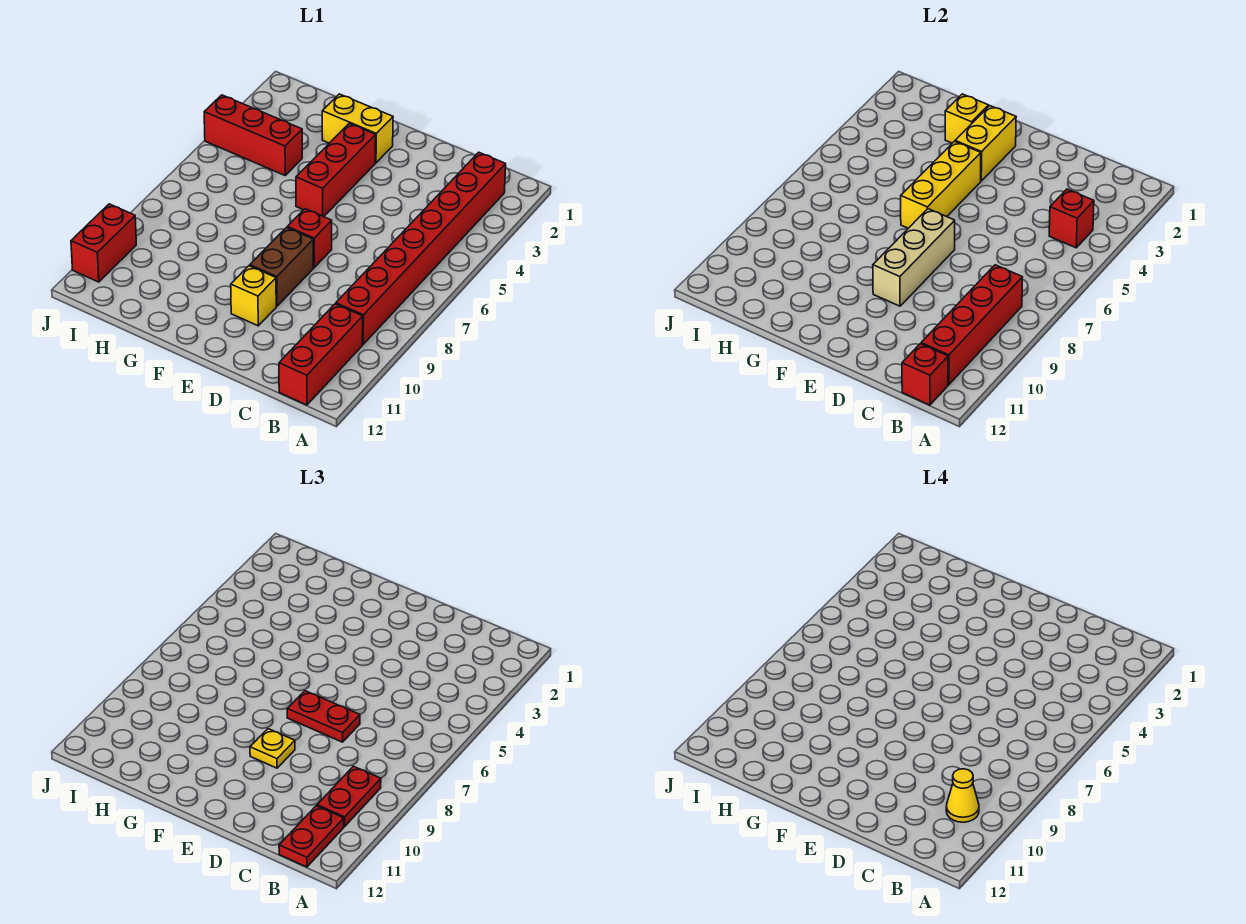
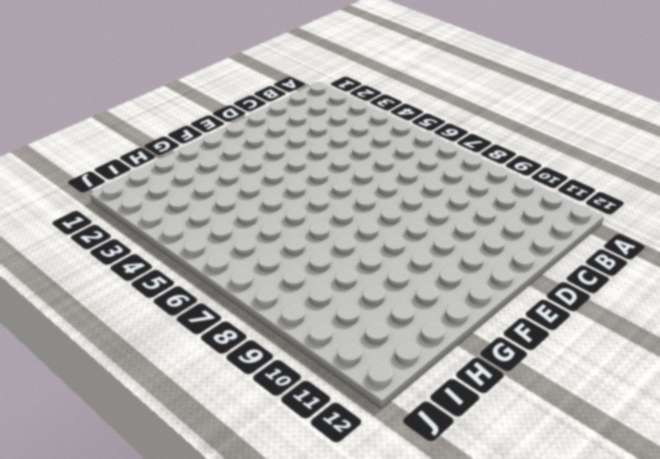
none -> red 1x8 brick [336,152,506,344]
none -> red 1x3 brick [279,304,363,405]
none -> red 1x1 brick [287,209,332,268]

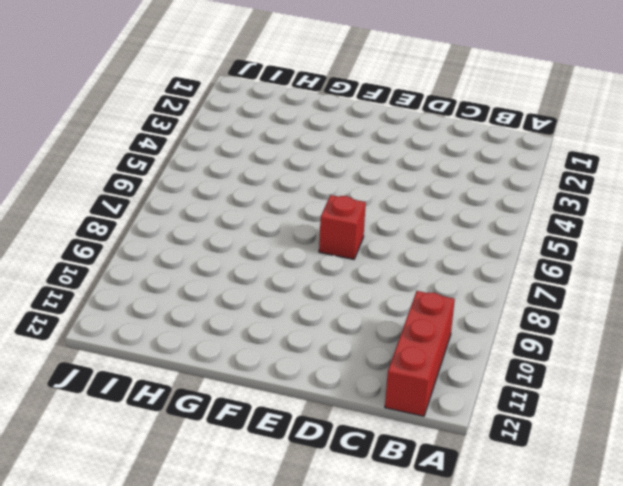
none -> red 1x8 brick [336,152,506,344]
none -> brown 1x2 brick [250,228,313,306]
none -> yellow 1x1 brick [231,266,276,326]

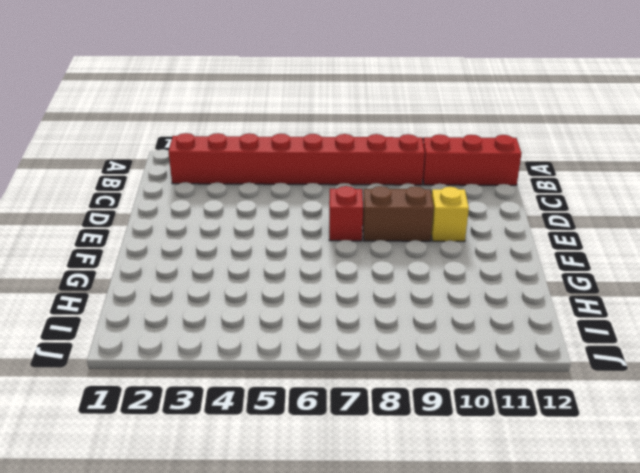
none -> yellow 1x2 brick [322,94,393,163]
none -> red 1x3 brick [296,123,376,217]
none -> red 1x3 brick [204,95,302,175]

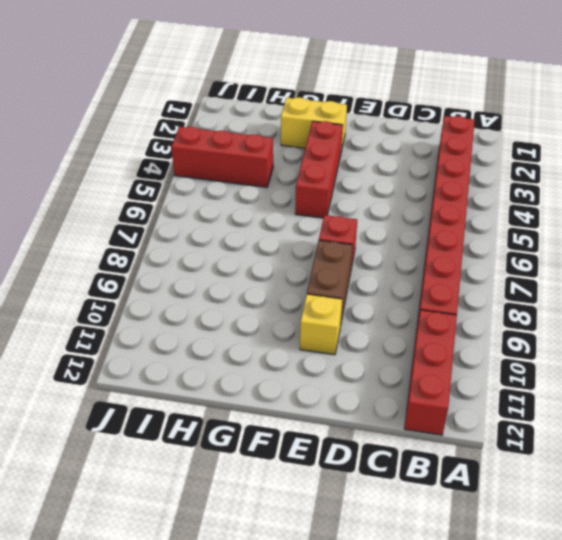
none -> red 1x2 brick [71,204,136,282]
none -> red 1x1 brick [1049,189,1094,248]
none -> red 1x4 brick [921,265,1023,385]

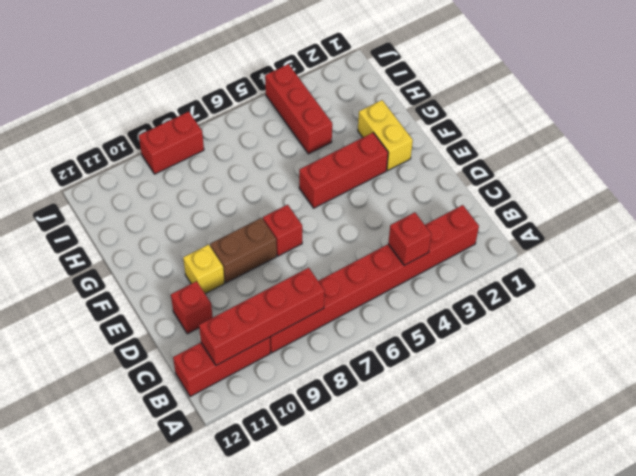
red 1x1 brick [171,281,213,334] -> red 1x1 brick moved to [902,344,948,405]
red 1x2 brick [139,112,204,174] -> red 1x2 brick moved to [71,204,136,282]
none -> tan 1x3 brick [873,209,955,306]
none -> yellow 1x2 brick [955,106,1016,181]
none -> yellow 1x3 brick [901,141,981,228]

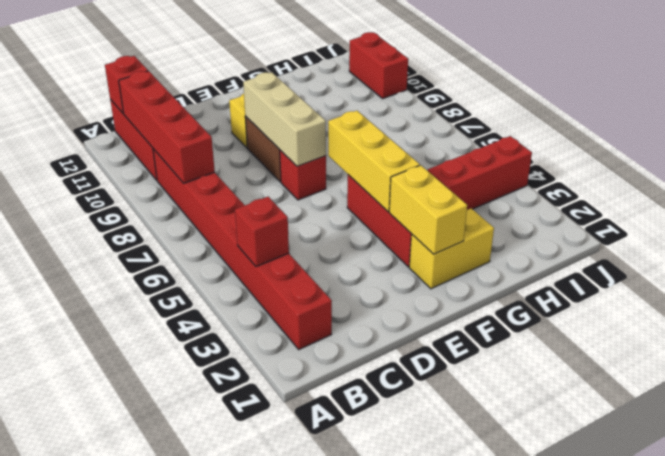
none -> yellow 1x1 brick [945,94,988,143]
none -> red 1x2 plate [317,766,381,827]
none -> red 1x2 plate [279,806,344,867]

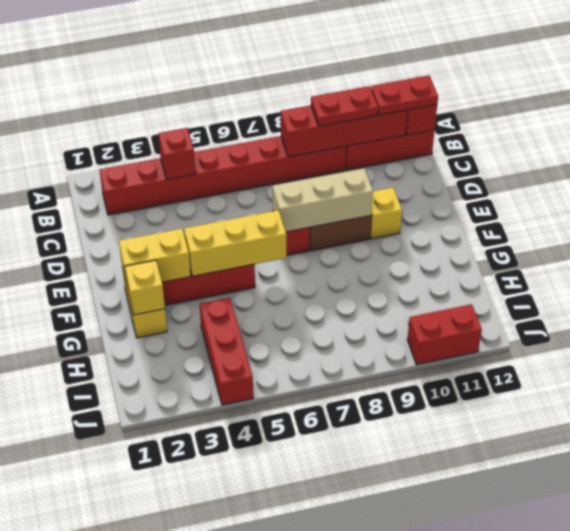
none -> red 1x2 plate [287,691,360,742]
none -> yellow 1x1 plate [250,729,295,768]
none -> yellow 1x1 cone [946,769,979,822]

